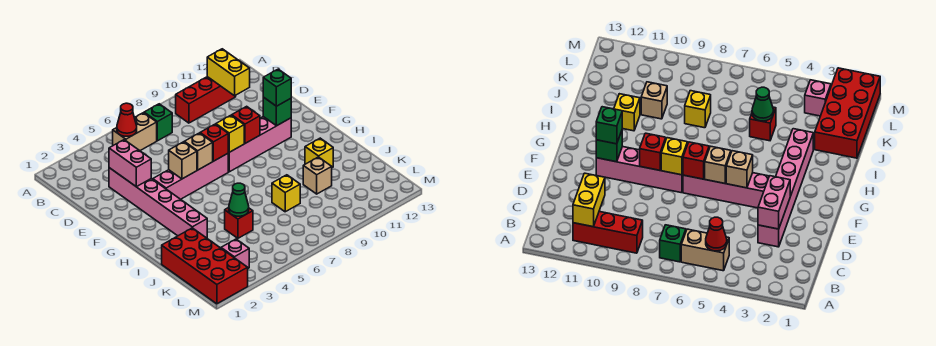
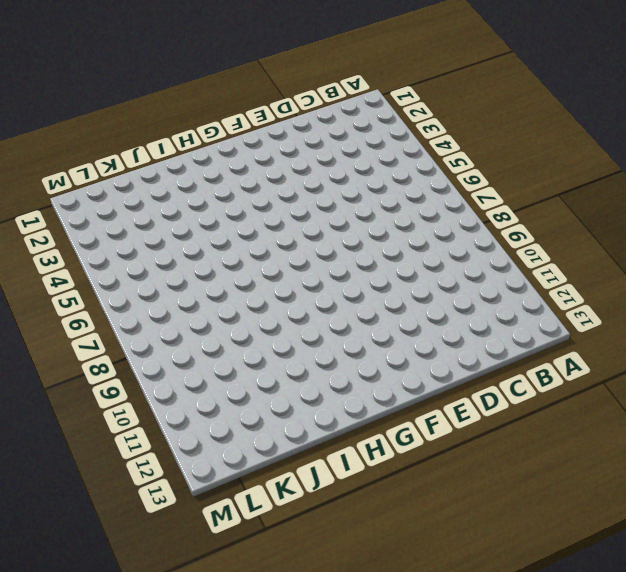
none -> tan 1x2 brick [113,113,157,151]
none -> green 1x1 brick [144,104,172,141]
none -> red 1x3 brick [176,77,236,123]

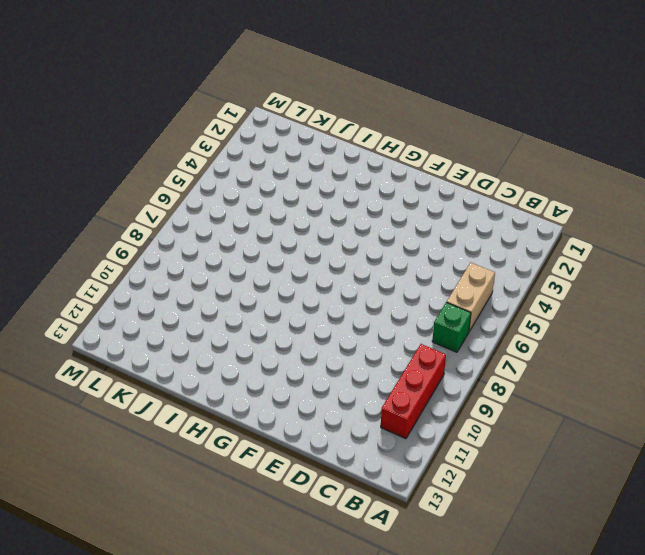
none -> pink 1x6 brick [109,168,207,238]
none -> pink 1x4 brick [153,153,228,199]
none -> pink 1x4 brick [228,117,291,172]

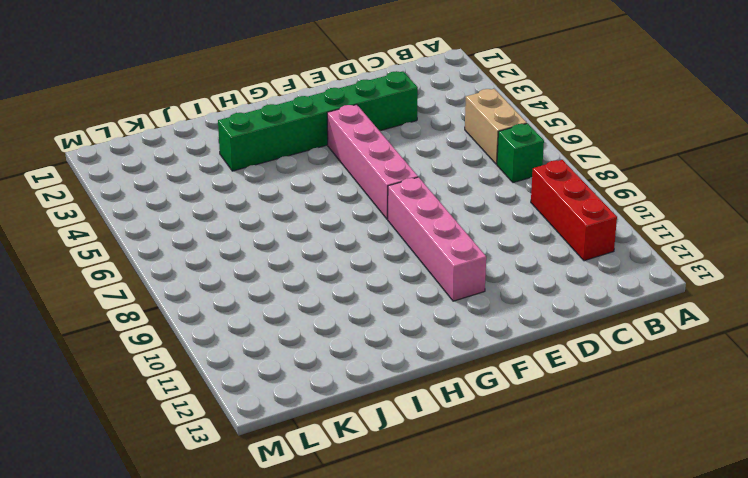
green 1x6 brick [218,71,418,171] -> pink 1x6 brick [109,168,207,238]
none -> yellow 1x1 brick [305,138,333,168]
none -> red 2x4 brick [162,228,248,304]
none -> red 1x1 brick [225,208,253,238]

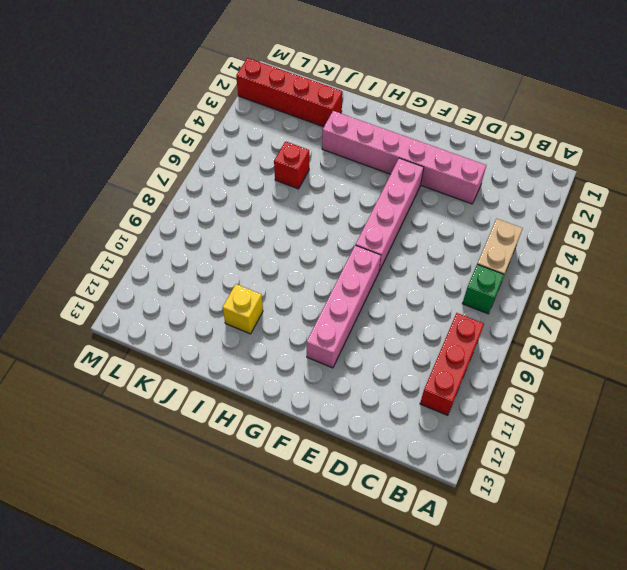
red 1x4 brick [236,58,343,127] -> red 2x4 brick [162,228,248,304]
none -> yellow 1x1 brick [272,175,300,212]
none -> tan 1x1 brick [303,157,332,194]
none -> pink 1x1 brick [221,239,249,268]

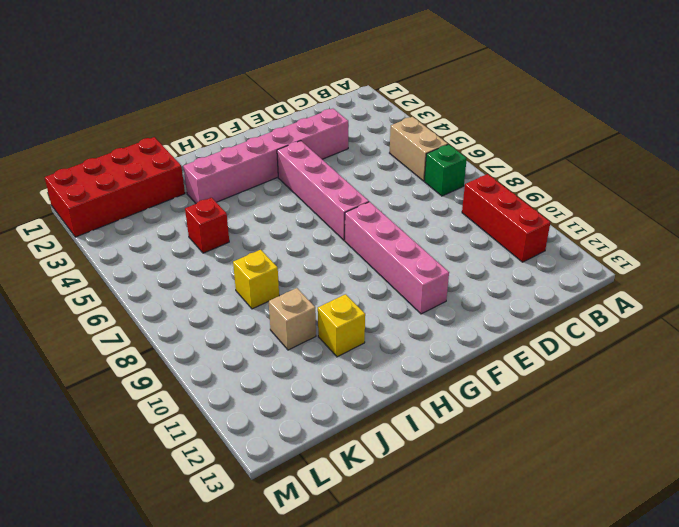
none -> pink 1x1 brick [221,239,249,268]
none -> red 1x1 cone [117,103,137,136]
none -> yellow 1x2 brick [207,49,250,96]

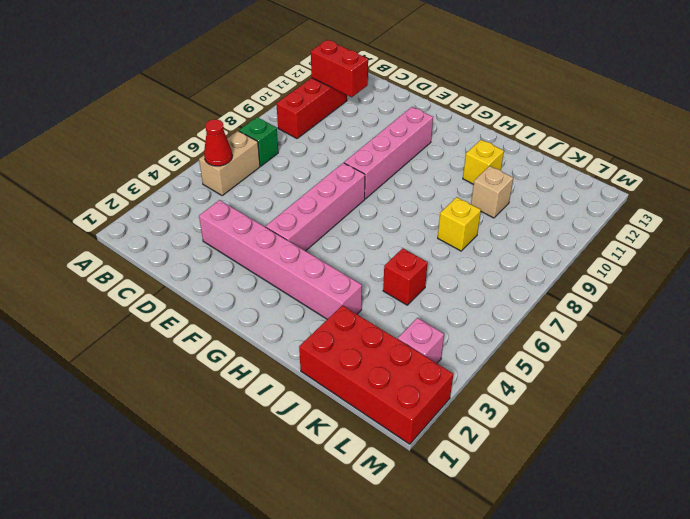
red 1x2 brick [311,40,368,97] -> yellow 1x2 brick [207,49,250,96]
none -> pink 1x2 brick [109,140,151,187]
none -> tan 1x1 brick [169,142,197,179]
none -> tan 1x1 brick [185,133,213,170]

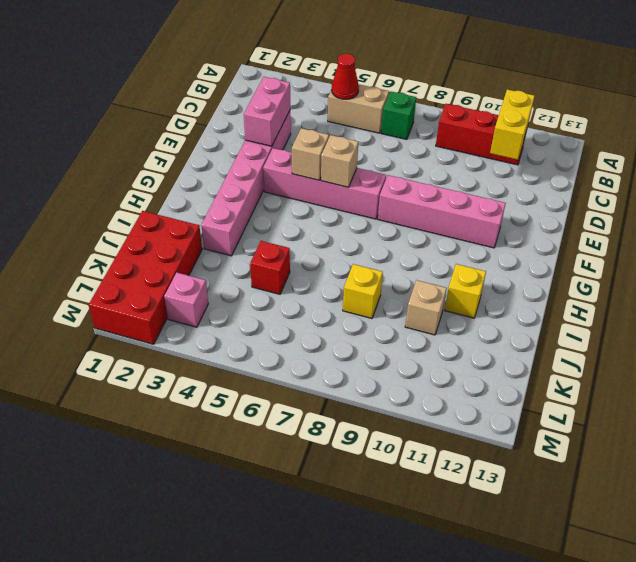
none -> red 1x1 brick [200,124,228,161]
none -> yellow 1x1 brick [216,115,244,152]
none -> red 1x1 brick [232,106,260,143]

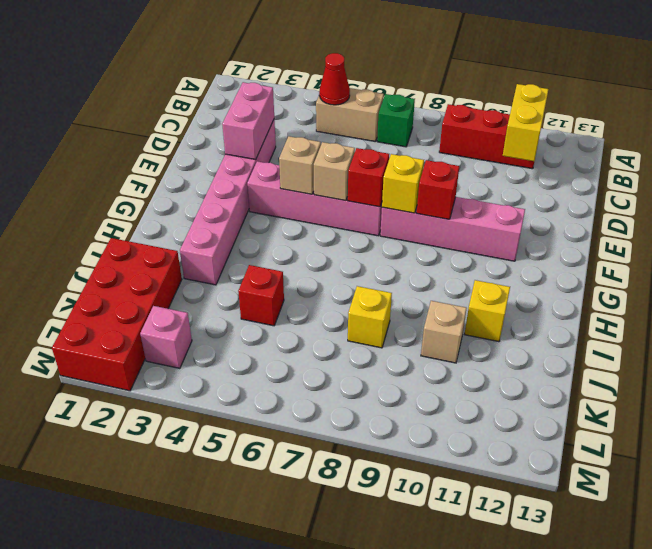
none -> green 1x1 brick [263,97,291,126]
none -> green 1x1 cone [229,183,249,216]
none -> green 1x1 brick [263,69,291,106]

